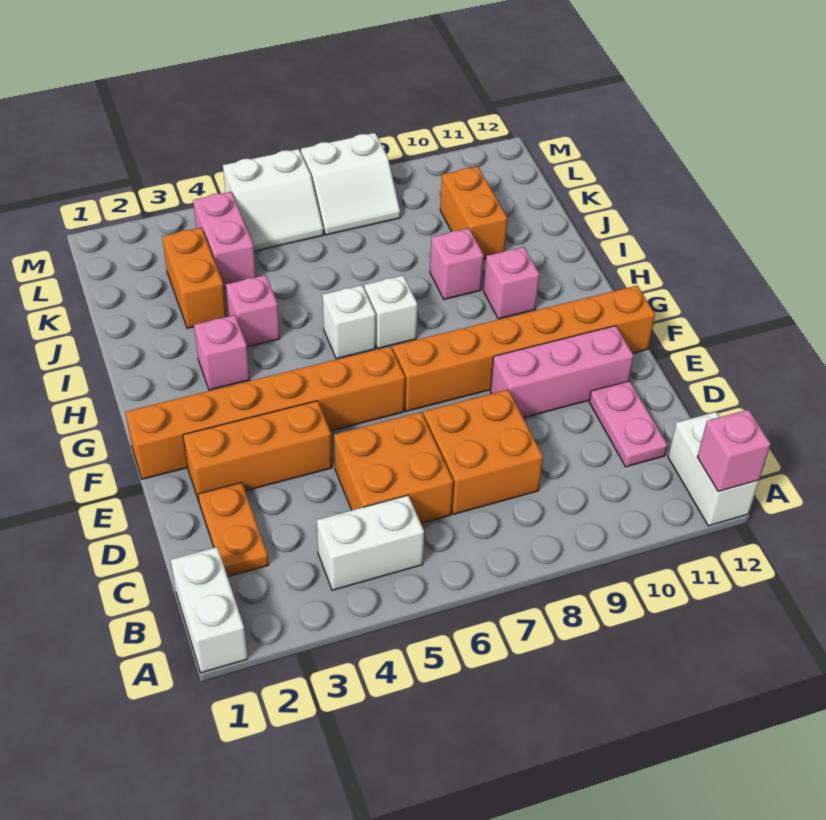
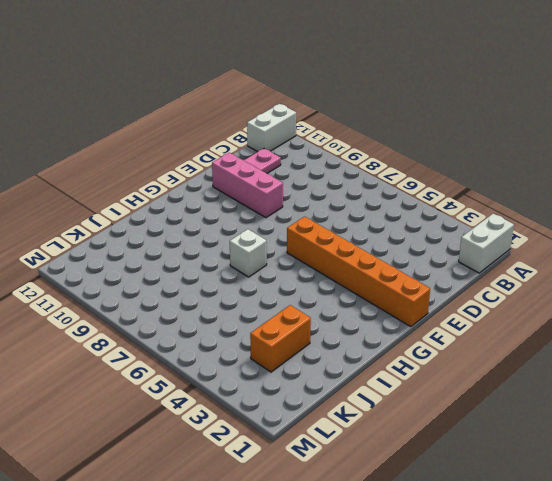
none -> white 1x2 brick [317,495,424,590]
none -> orange 1x2 plate [198,482,269,577]
none -> orange 2x2 brick [334,412,453,523]

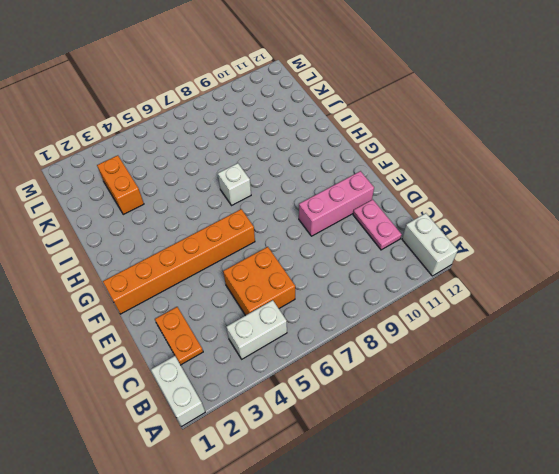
none -> orange 2x2 brick [423,390,543,514]
none -> orange 1x3 brick [183,401,332,501]
none -> orange 1x6 brick [393,286,655,411]

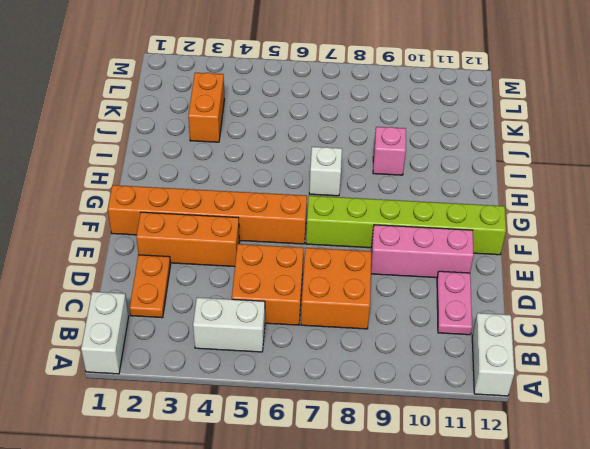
lime 1x6 brick [306,196,506,255] -> orange 1x6 brick [393,286,655,411]
none -> pink 1x1 brick [194,315,250,390]
none -> white 1x1 brick [323,285,376,359]
none -> pink 1x1 brick [484,247,540,319]

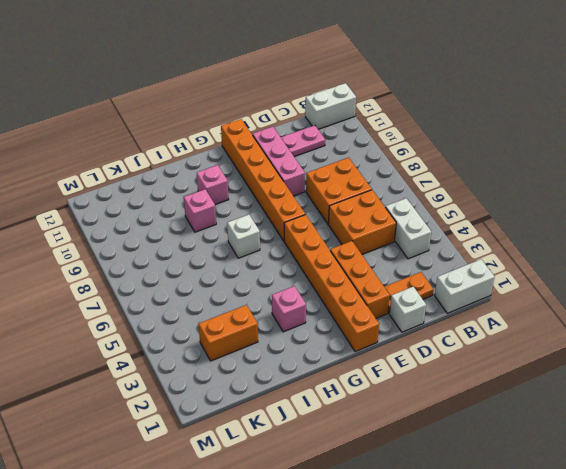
white 1x1 brick [389,286,426,332] -> white 1x1 brick moved to [323,285,376,359]
none -> pink 1x1 brick [226,275,280,347]
none -> orange 1x2 brick [440,167,507,259]
none -> pink 1x2 brick [193,192,256,288]

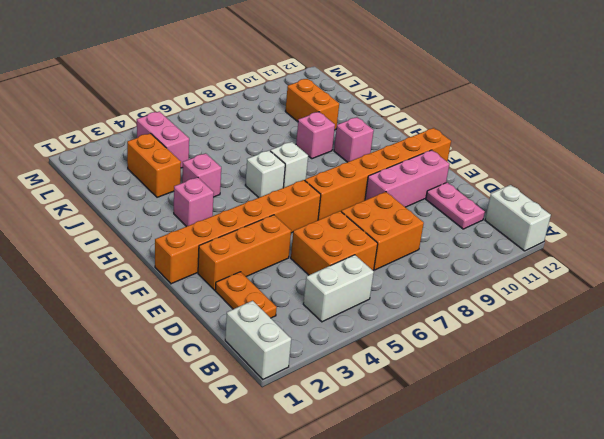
none -> white 2x2 slope [223,149,324,251]
none -> white 2x2 slope [301,133,400,235]
none -> pink 1x1 brick [697,410,771,492]

